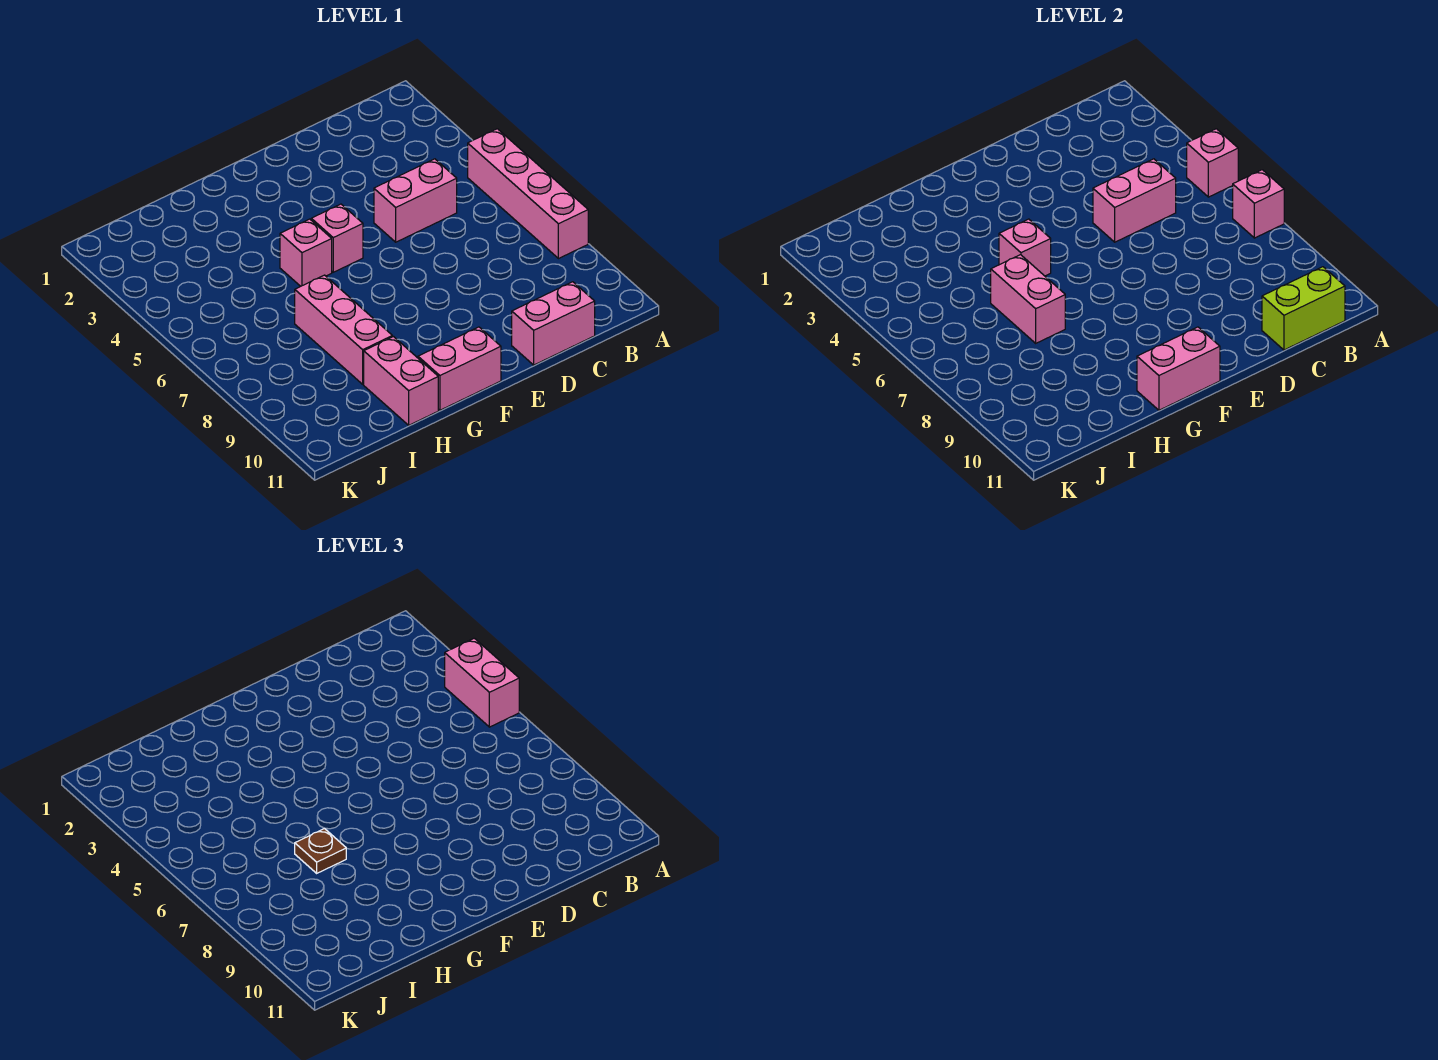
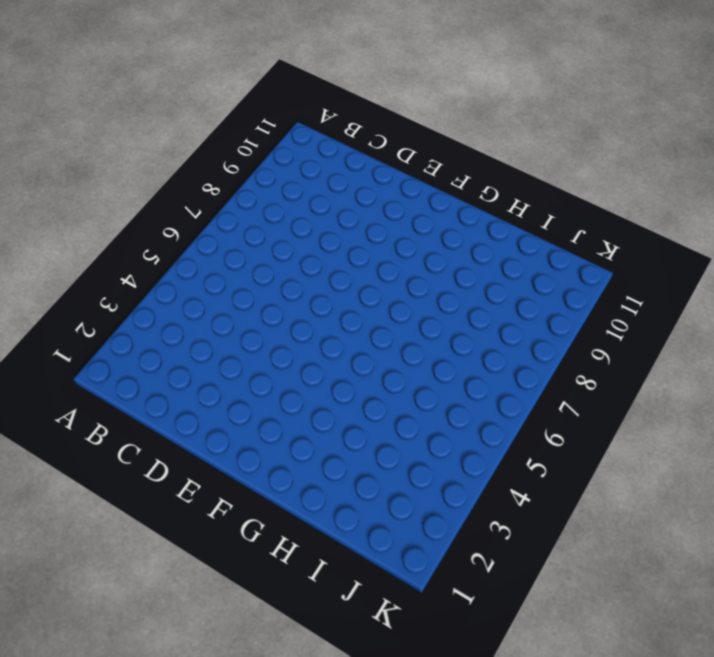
none -> pink 1x4 brick [468,129,588,259]
none -> pink 1x2 brick [374,159,457,242]
none -> pink 1x2 brick [512,282,595,365]

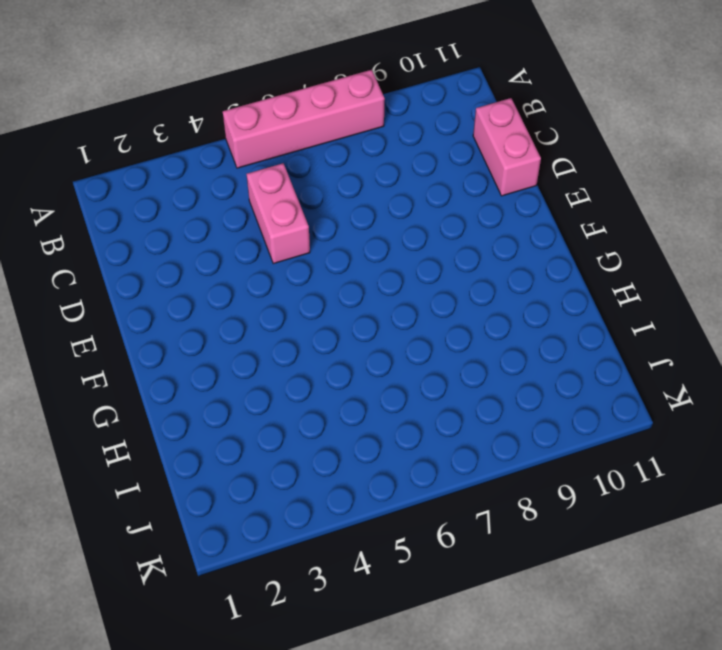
none -> pink 1x1 brick [311,204,363,272]
none -> pink 1x2 brick [418,327,501,410]
none -> pink 1x1 brick [280,219,332,286]

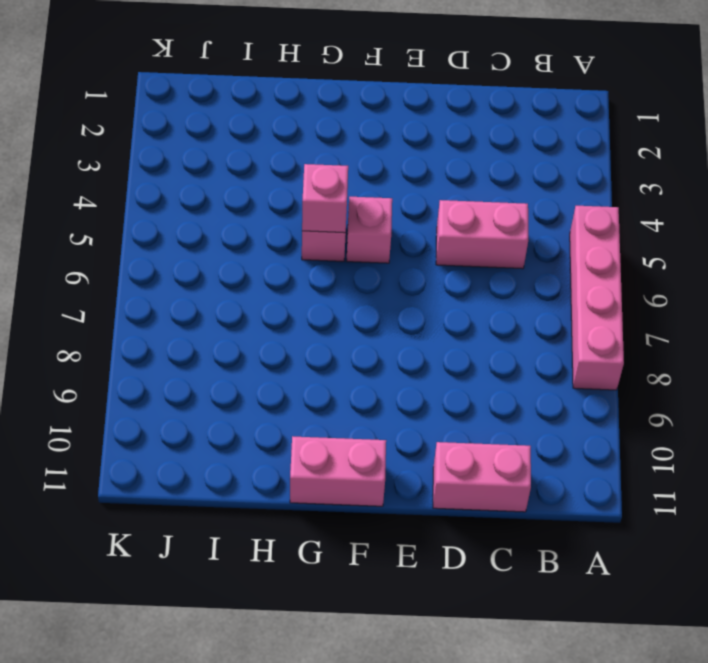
none -> pink 1x3 brick [295,275,392,384]
none -> pink 1x2 brick [364,337,438,425]
none -> pink 1x1 brick [1187,129,1238,197]

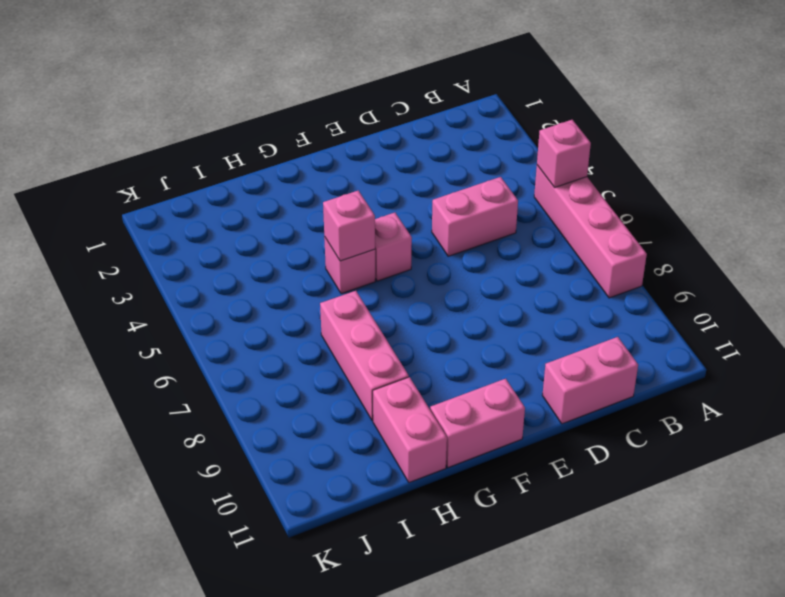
none -> pink 1x1 brick [1233,170,1284,238]
none -> lime 1x2 brick [1262,267,1345,350]
none -> pink 1x2 brick [1093,159,1176,242]

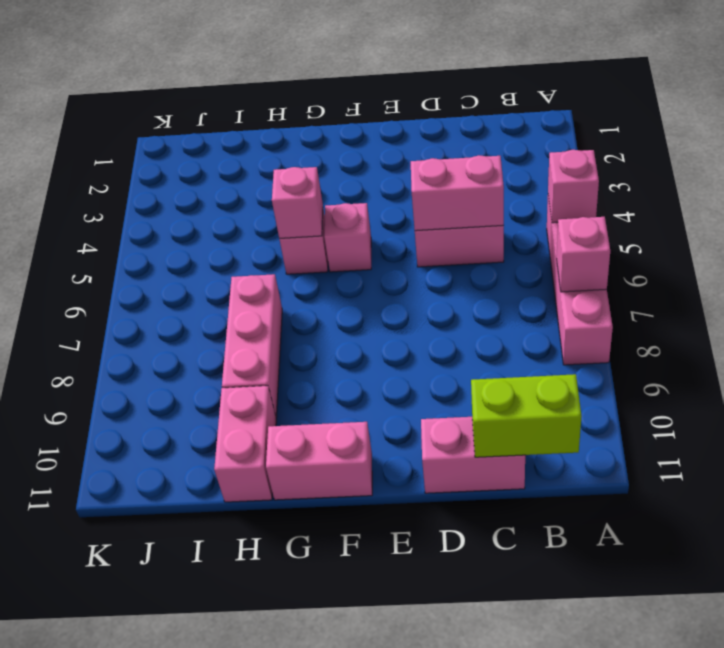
none -> pink 1x2 brick [1137,327,1220,410]
none -> pink 1x2 brick [991,255,1065,343]
none -> pink 1x2 brick [445,638,519,727]

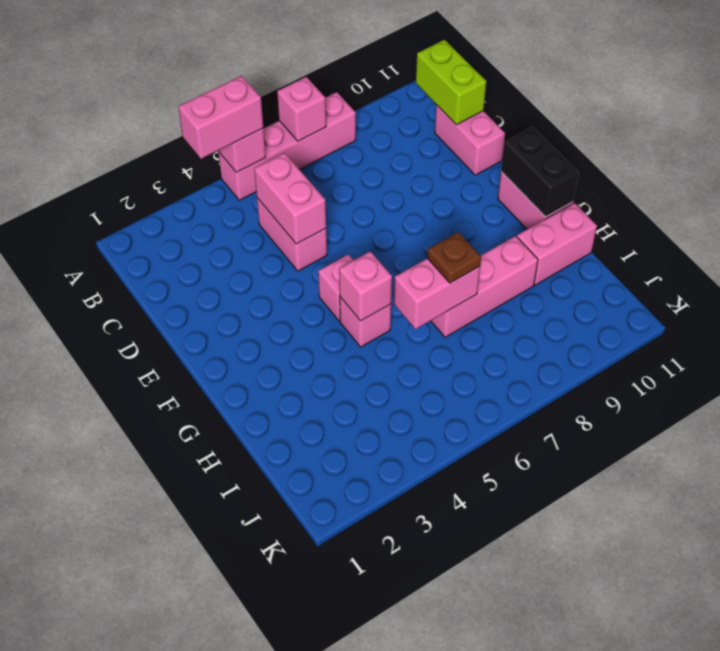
black 1x2 brick [501,127,579,217] -> pink 1x2 brick [1137,327,1220,410]

